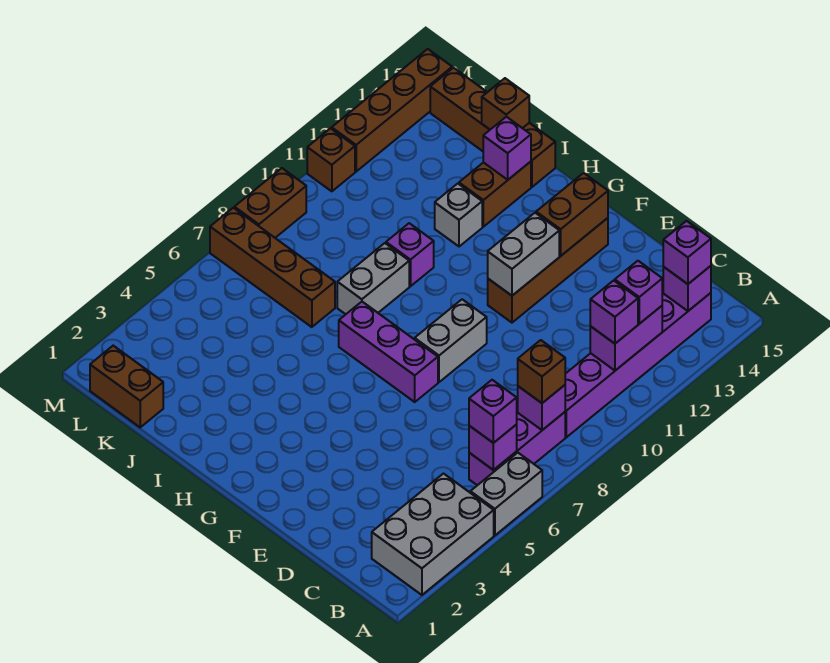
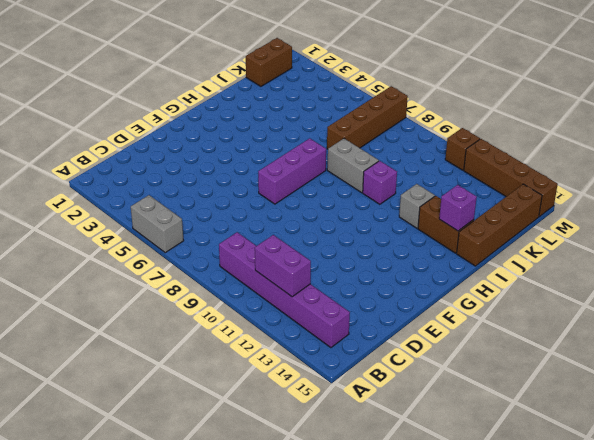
none -> grey 2x3 brick [372,474,494,595]
none -> purple 1x3 brick [469,412,565,485]
none -> grey 1x2 brick [415,299,487,382]
none -> brown 1x4 brick [488,218,608,323]

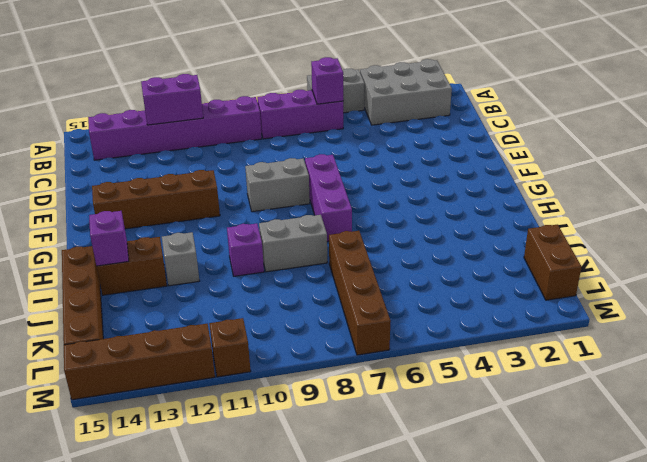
none -> brown 1x2 brick [234,168,306,238]
none -> purple 1x1 brick [518,385,565,430]
none -> purple 1x1 brick [663,266,711,311]
none -> grey 1x2 brick [488,213,559,296]

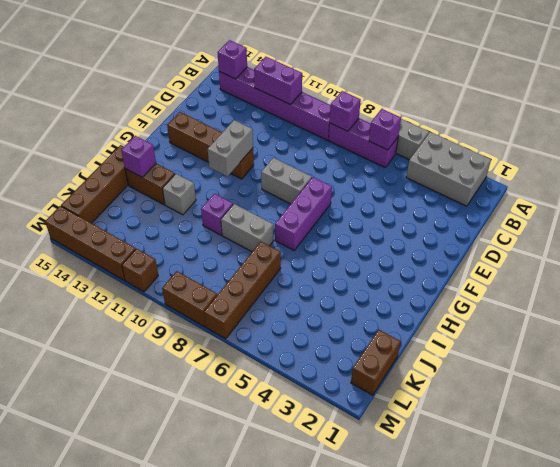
grey 1x2 brick [208,120,253,176] -> grey 1x2 brick turned to [488,213,559,296]
none -> brown 1x2 brick [536,173,608,256]
none -> brown 1x1 brick [482,78,529,130]
none -> purple 1x1 brick [469,380,517,443]
none -> brown 1x1 brick [518,340,565,403]

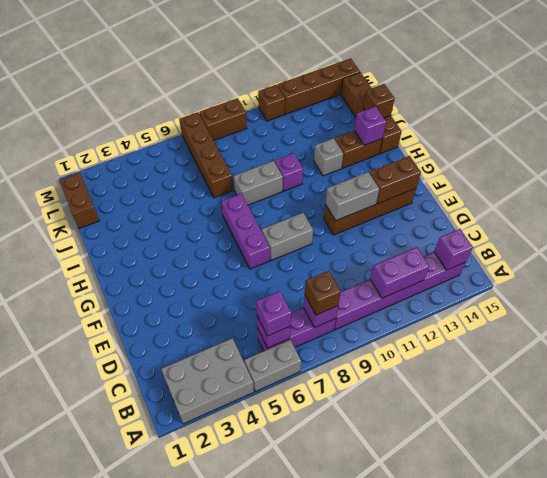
none -> purple 1x1 brick [590,280,638,344]
none -> purple 1x1 brick [615,261,662,324]
none -> purple 1x1 brick [663,221,711,284]

